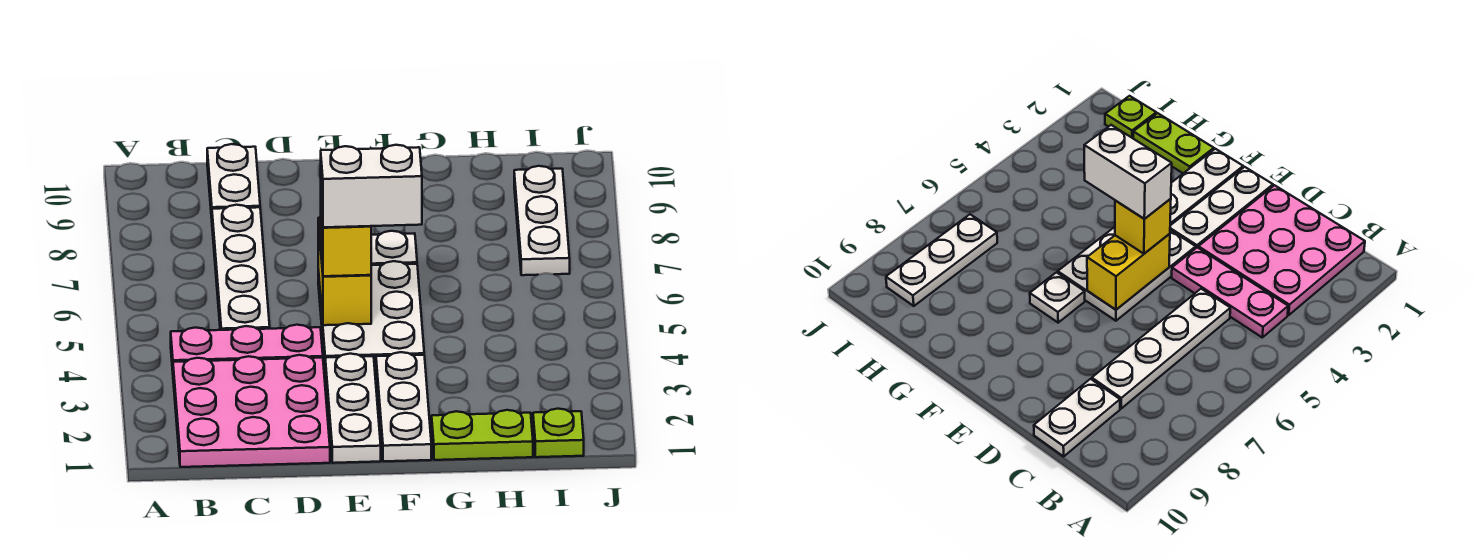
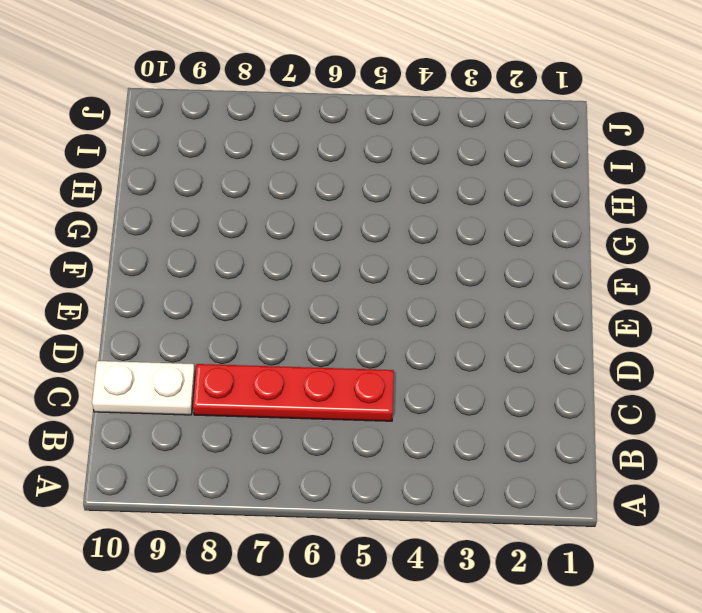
red 1x4 plate [193,364,394,421] -> white 1x4 plate [212,205,270,330]
none -> pink 3x3 plate [173,355,330,467]
none -> pink 1x3 plate [171,325,323,370]
none -> white 1x3 plate [325,354,381,463]

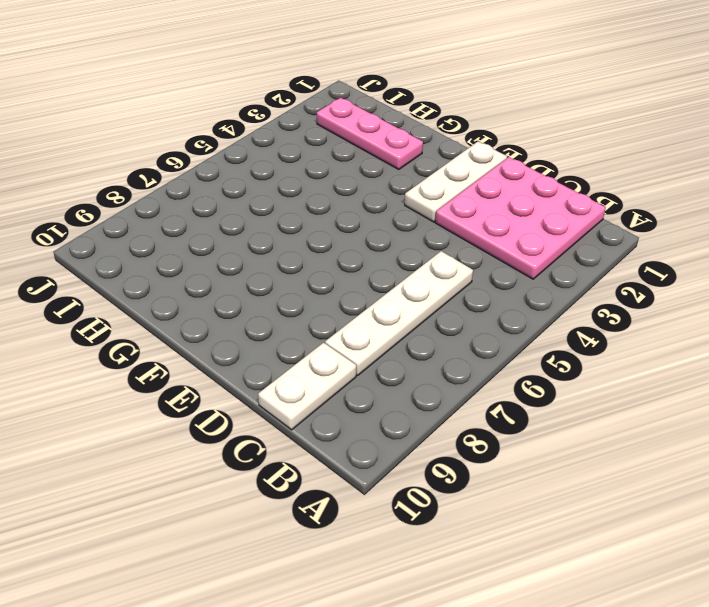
pink 1x3 plate [317,98,423,169] -> pink 1x3 plate moved to [171,325,323,370]
none -> white 2x3 plate [318,261,424,371]
none -> white 1x3 plate [376,352,431,461]
none -> white 1x1 plate [371,231,417,265]

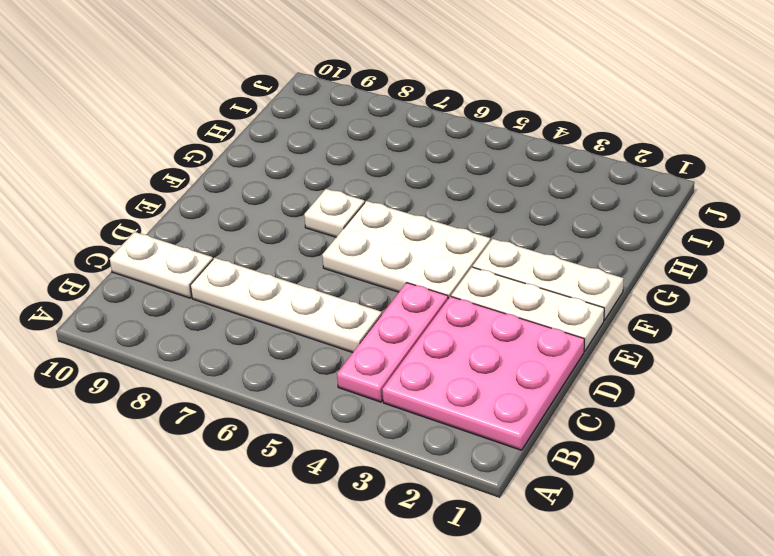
none -> lime 1x2 plate [432,410,533,460]
none -> lime 1x1 plate [533,409,584,457]
none -> white 1x3 plate [514,166,570,275]

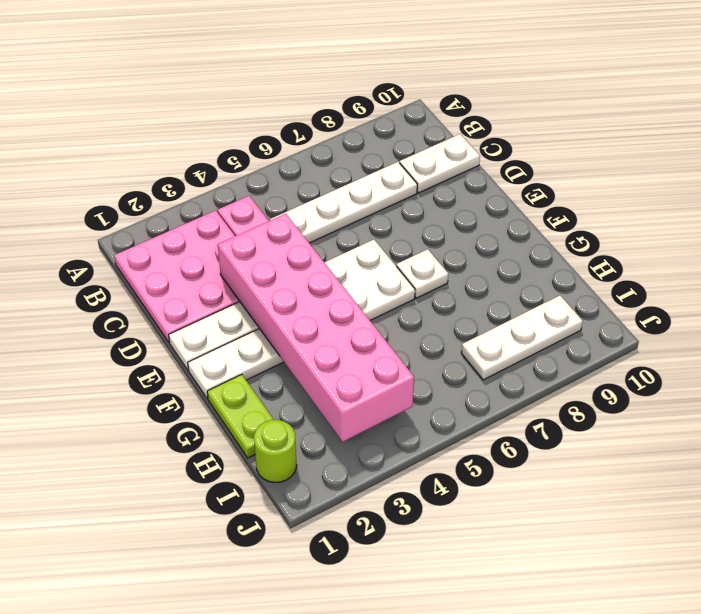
pink 2x6 brick [218,214,414,442] -> none
lime 1x1 round brick [254,420,297,483] -> lime 1x1 plate [533,409,584,457]
none -> yellow 1x2 brick [318,218,371,325]
none -> yellow 1x1 brick [321,210,371,276]
none -> white 1x2 brick [321,145,422,227]

